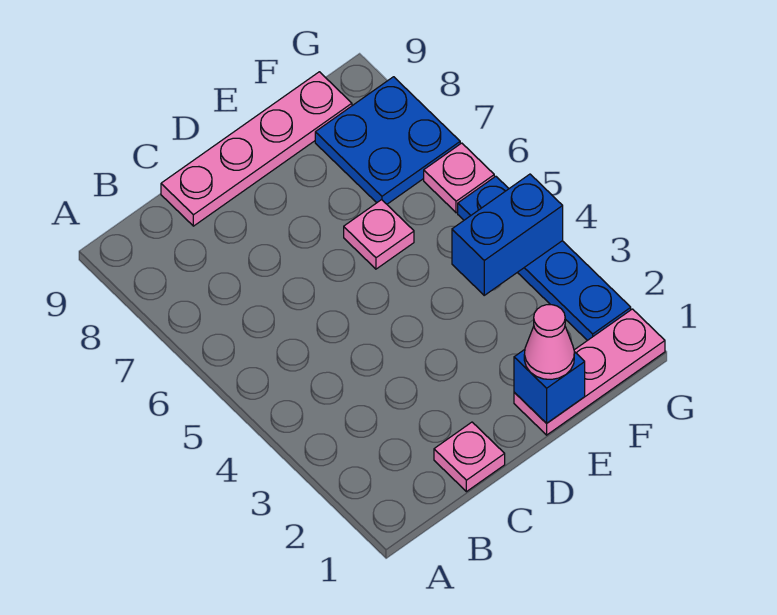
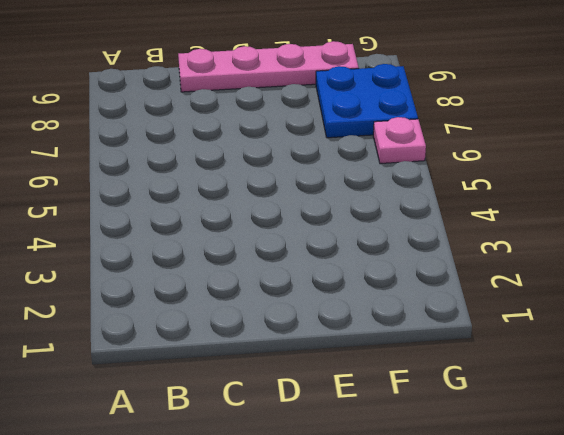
none -> pink 1x1 plate [434,422,505,492]
none -> pink 1x3 plate [514,309,665,435]

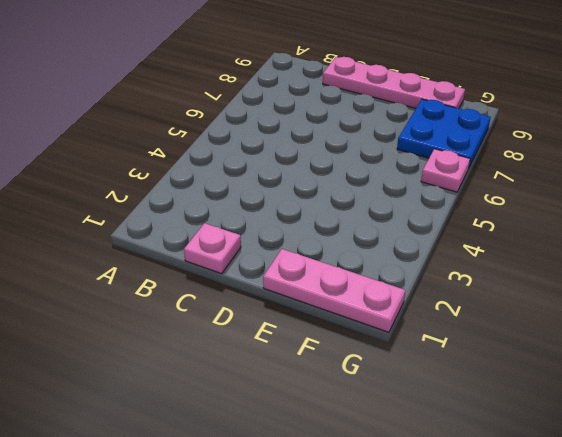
none -> pink 1x1 plate [344,200,414,269]
none -> blue 1x4 plate [458,176,631,341]

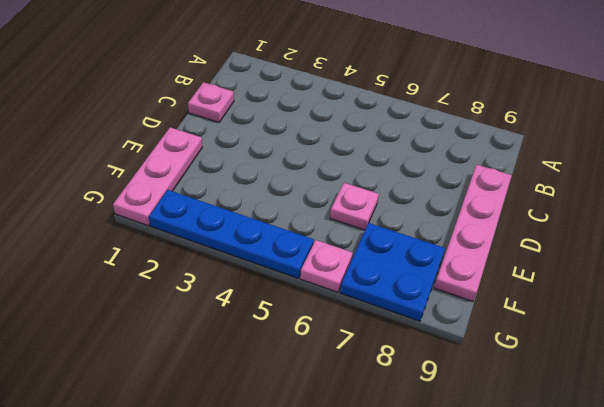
none -> blue 1x1 brick [514,350,585,423]
none -> blue 1x2 brick [452,174,563,295]

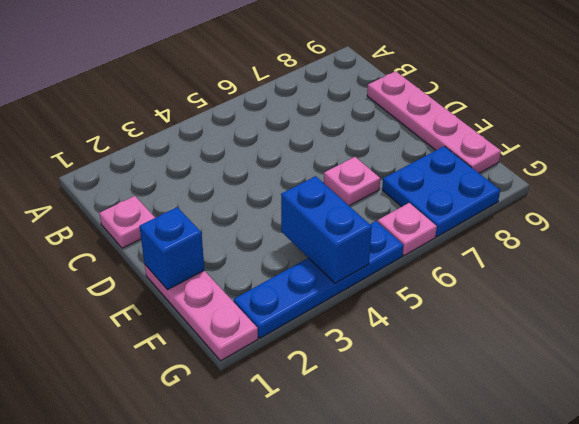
none -> pink 1x1 cone [524,305,574,379]

